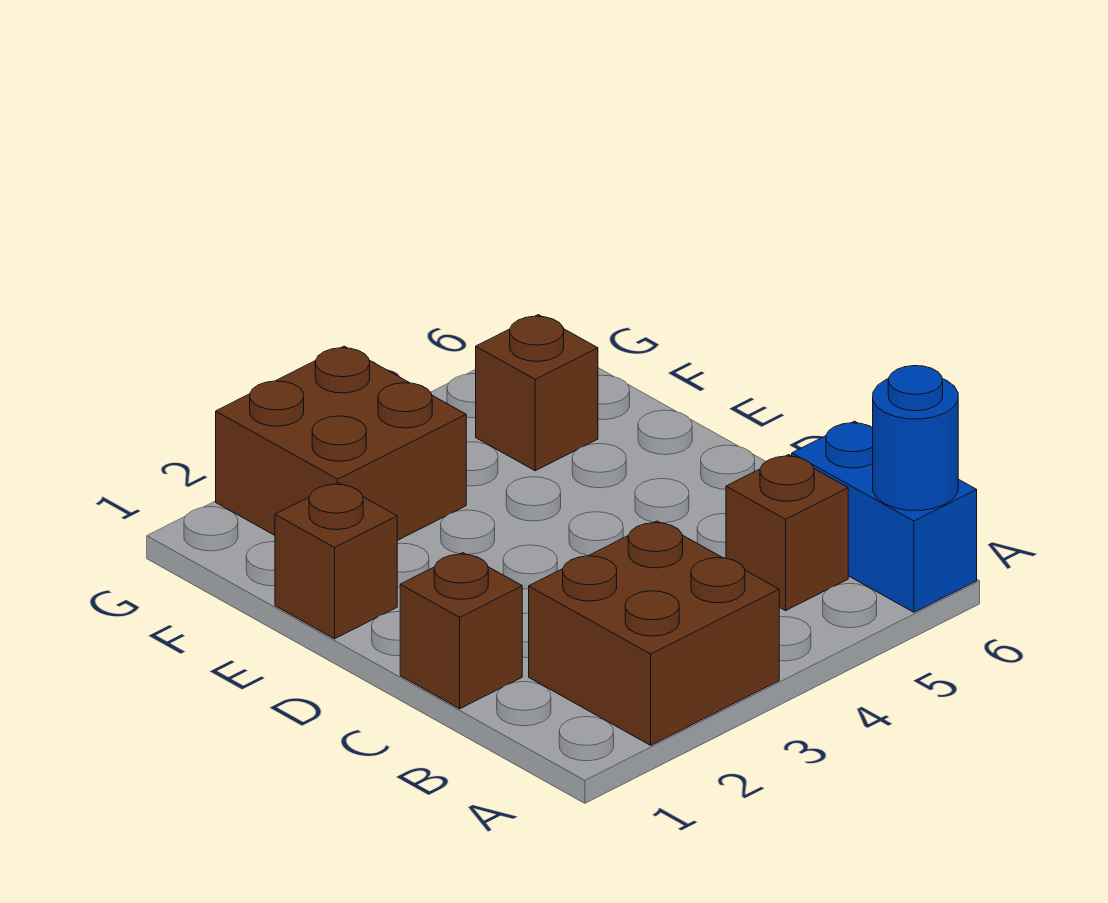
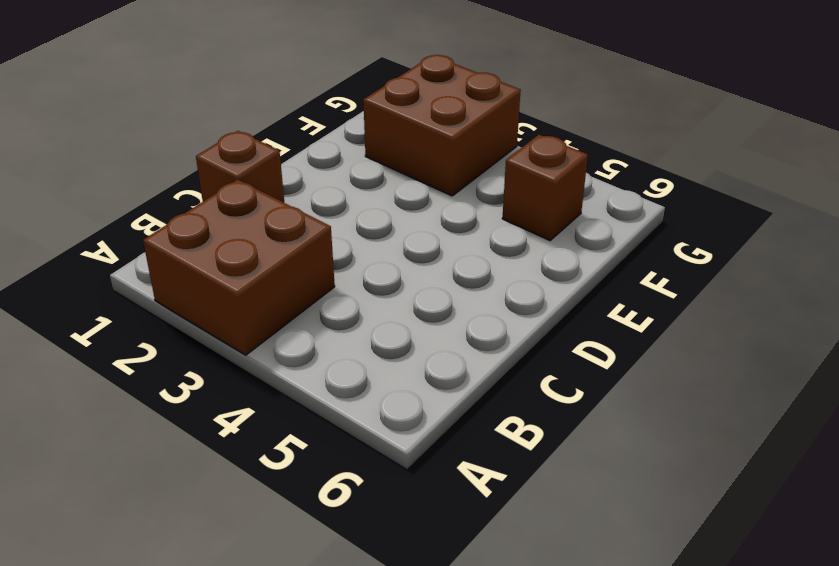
none -> blue 1x2 brick [792,421,977,612]
none -> brown 1x1 brick [726,455,848,611]

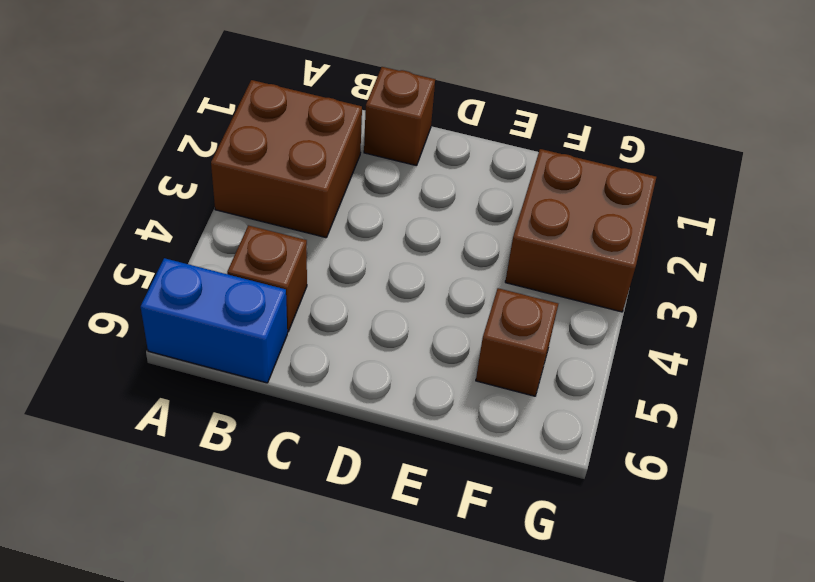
none -> brown 1x1 brick [275,483,397,639]
none -> blue 1x1 round brick [873,366,958,511]

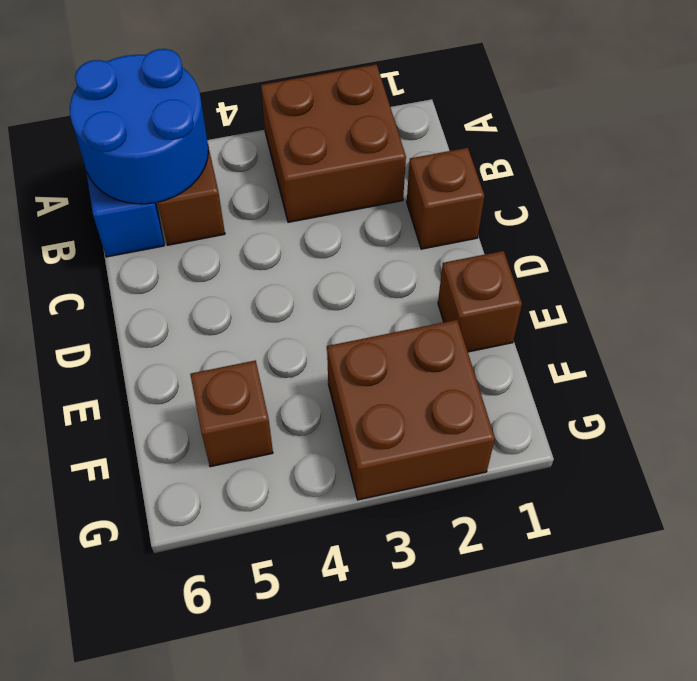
blue 2x2 round brick [70,49,208,204] -> blue 1x1 round brick [873,366,958,511]

